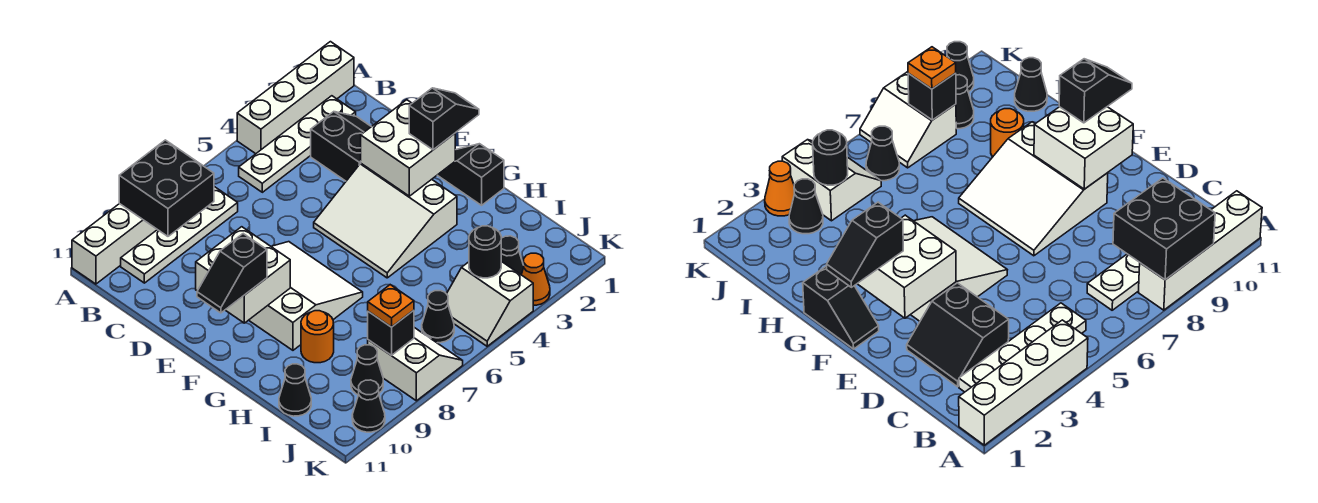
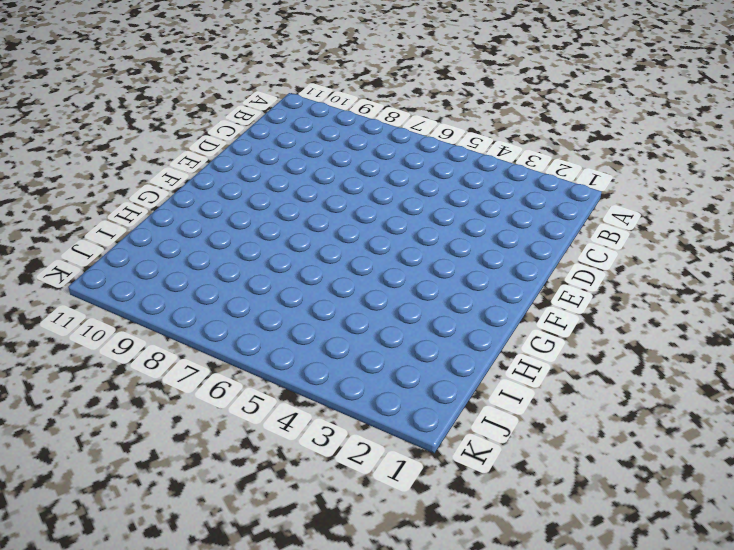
none -> white 1x4 brick [237,42,354,154]
none -> white 1x4 brick [72,204,157,284]
none -> white 1x4 plate [239,96,356,192]

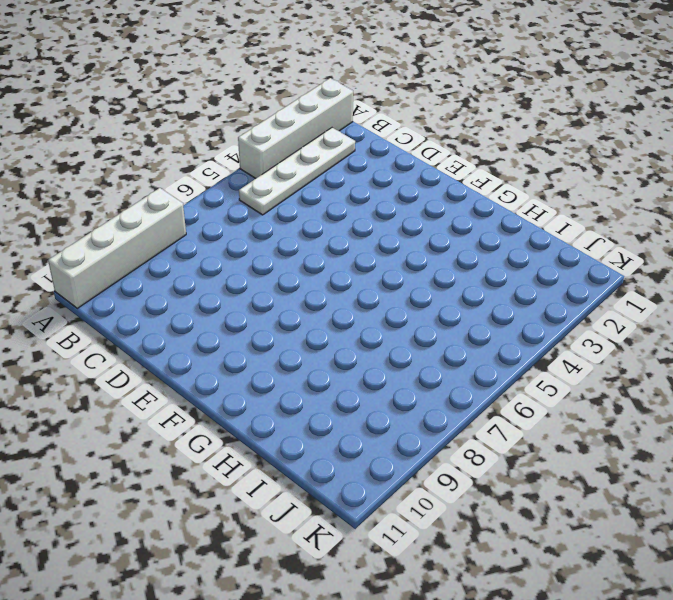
none -> white 1x4 plate [121,187,238,283]
none -> black 2x2 slope [311,112,371,181]
none -> white 3x3 slope [314,163,457,278]

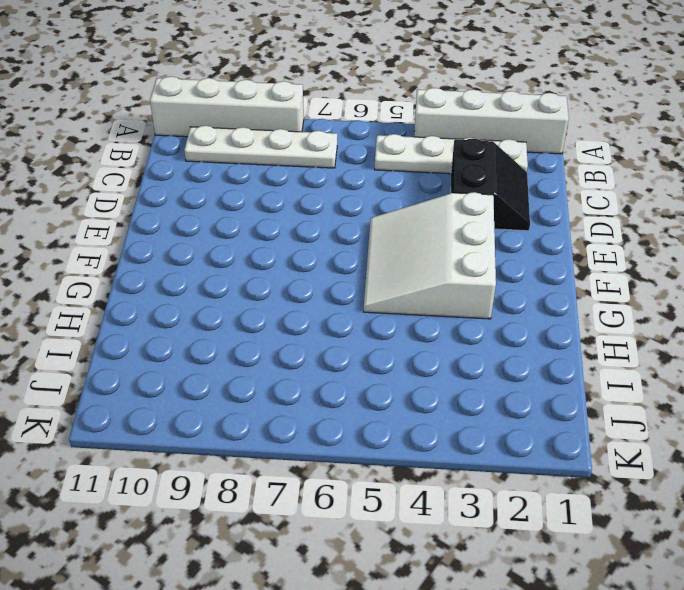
none -> white 3x3 slope [249,242,363,350]
none -> black 1x2 slope [438,144,504,205]
none -> orange 1x1 round brick [301,311,334,363]

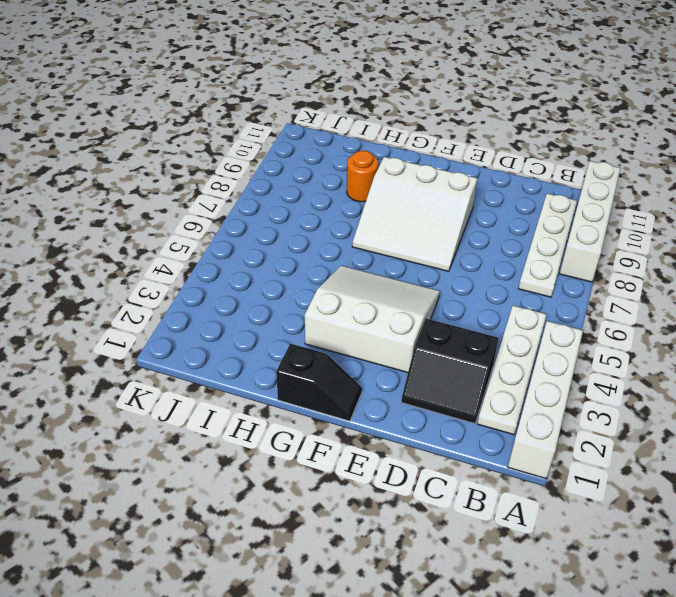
none -> black 1x1 cone [279,364,311,416]
none -> black 1x1 cone [501,236,524,274]
none -> white 2x2 slope [447,261,533,346]

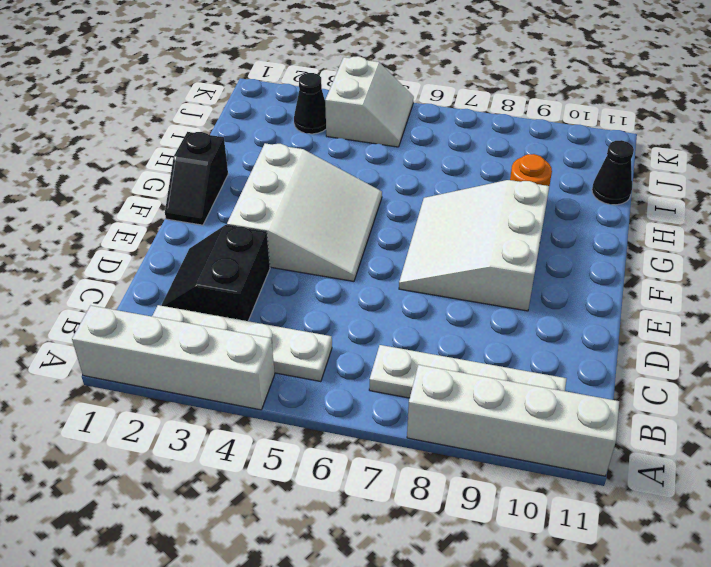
none -> black 1x1 cone [422,291,454,343]
none -> white 2x2 slope [368,328,463,401]
none -> black 1x1 cone [351,345,383,395]

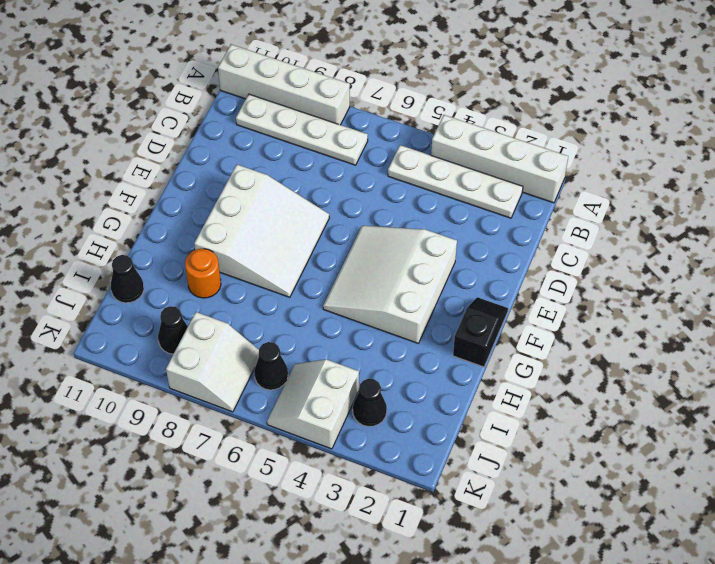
none -> black 2x2 slope [311,112,371,181]
none -> orange 1x1 cone [521,253,550,305]
none -> black 1x1 cone [352,380,385,432]

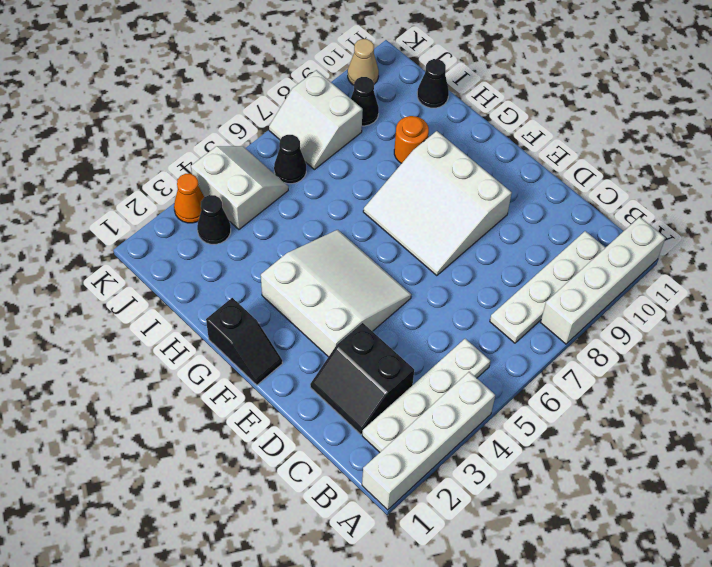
tan 1x1 cone [348,39,379,85] -> black 1x1 cone [352,380,385,432]
none -> black 2x2 brick [119,140,214,236]
none -> white 2x2 brick [361,100,455,196]
none -> white 2x2 brick [196,227,290,323]

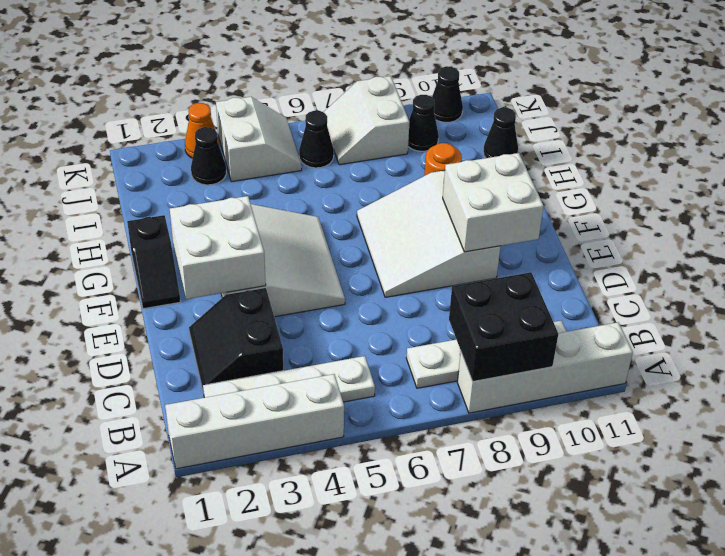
none -> black 1x1 round brick [469,226,501,278]
none -> black 1x1 brick [368,310,414,356]
none -> black 1x2 slope [409,88,479,150]

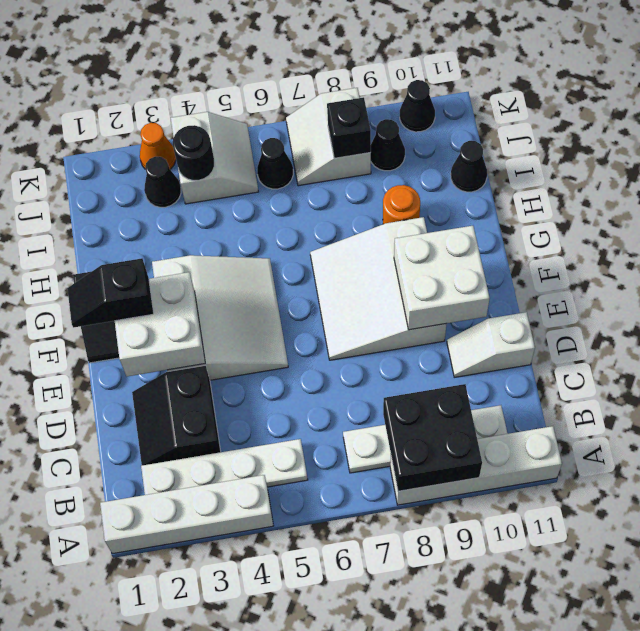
white 1x2 slope [447,312,535,377] -> none
none -> black 1x2 slope [197,234,267,313]
none -> orange 1x1 plate [368,285,414,327]

